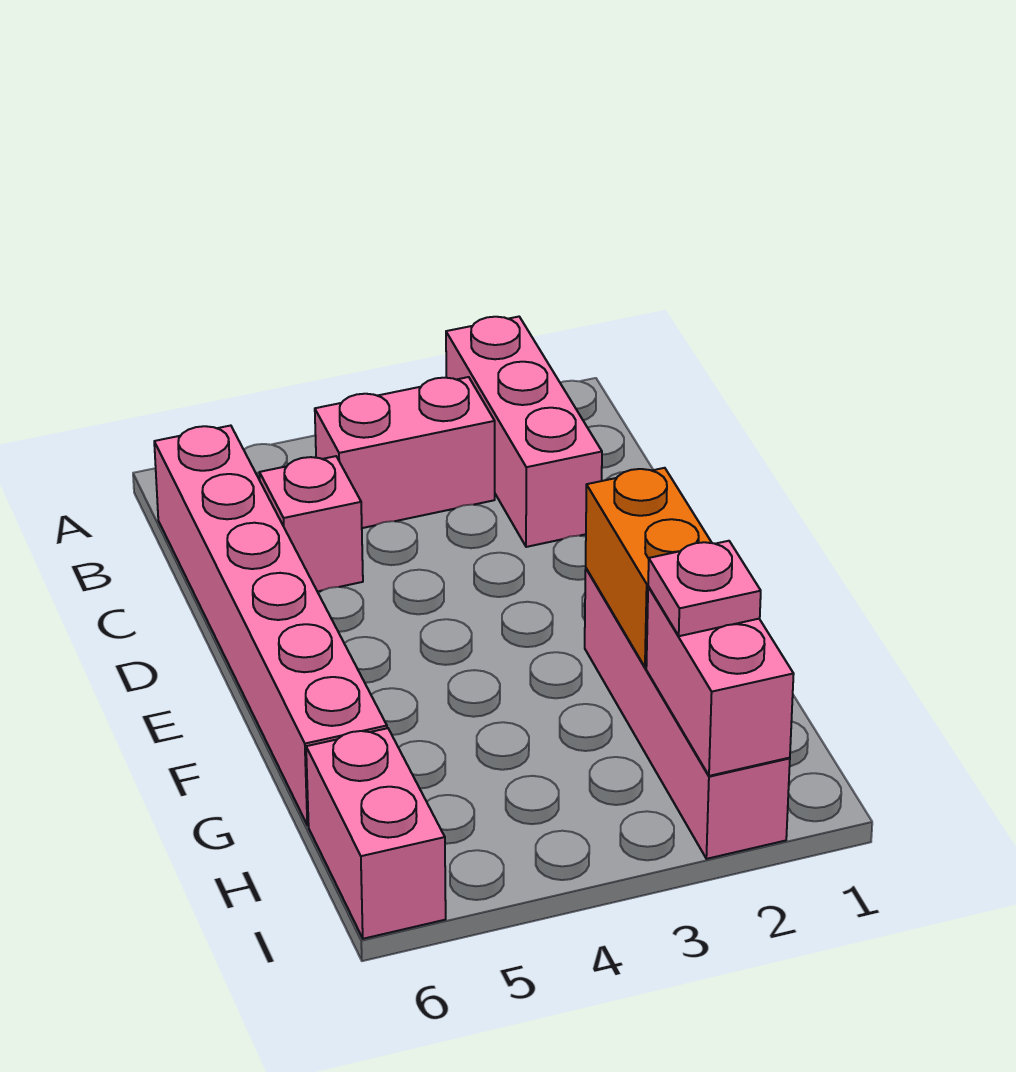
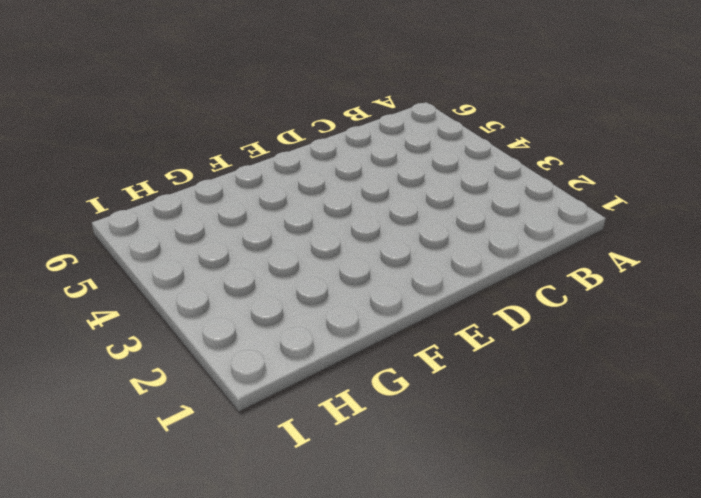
none -> pink 1x3 brick [446,317,602,547]
none -> pink 1x2 brick [315,377,495,528]

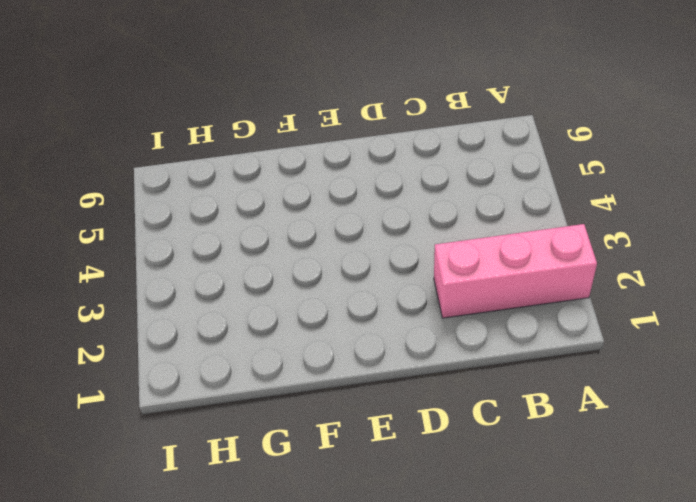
none -> pink 1x2 brick [315,377,495,528]
none -> pink 1x6 brick [154,426,387,825]

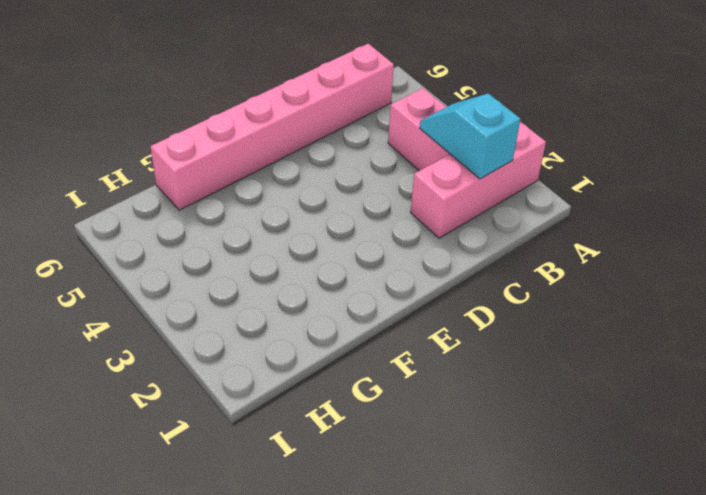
cyan 1x2 slope [420,93,520,179] -> none
none -> pink 1x1 brick [260,456,363,592]
none -> pink 1x4 brick [585,568,790,859]

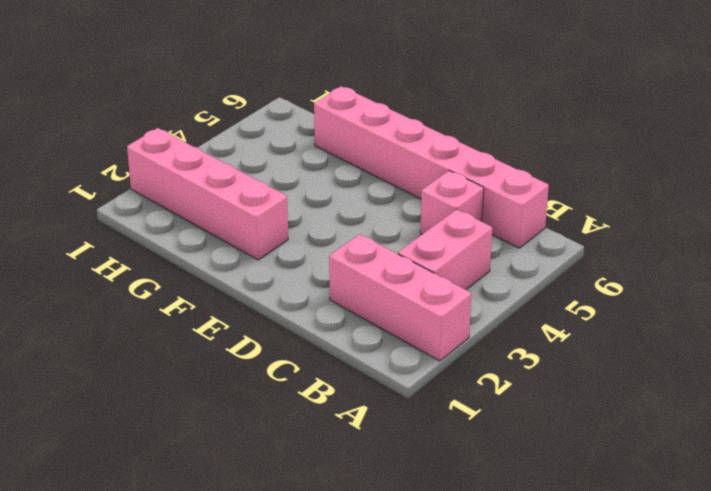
none -> pink 1x2 brick [306,728,446,939]
none -> orange 1x2 brick [586,468,712,667]

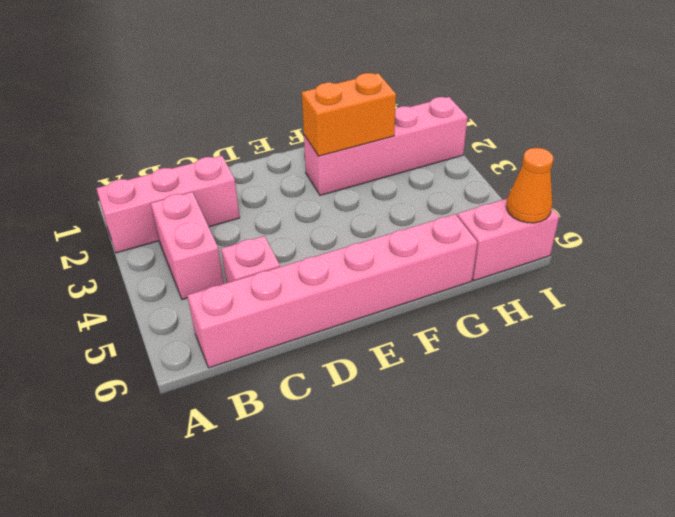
orange 1x1 cone [506,148,553,223] -> none
none -> pink 1x2 brick [646,587,794,776]
none -> pink 1x1 plate [648,541,761,636]

